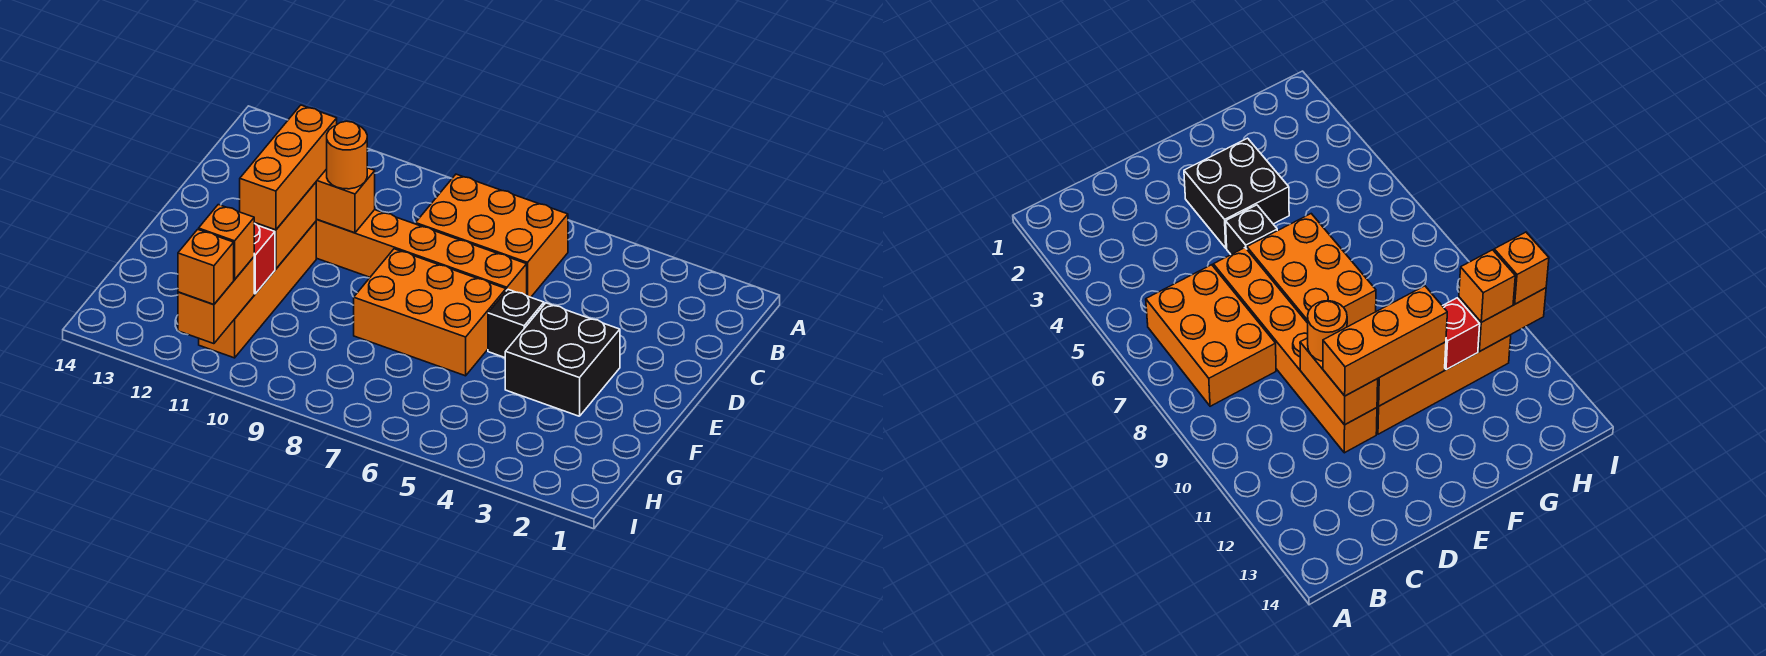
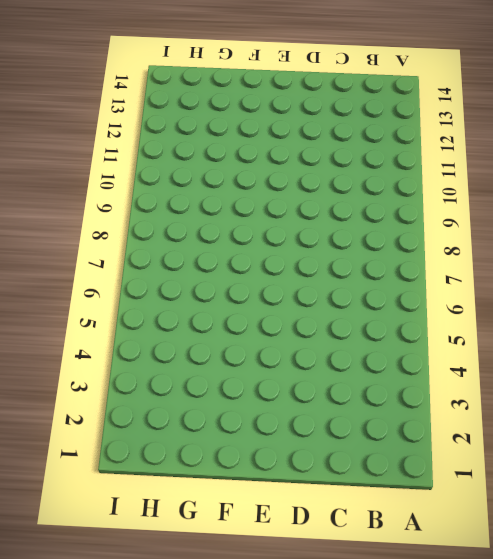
none -> orange 2x3 brick [416,174,568,297]
none -> orange 1x6 brick [316,210,527,296]
none -> black 2x2 brick [505,303,620,416]

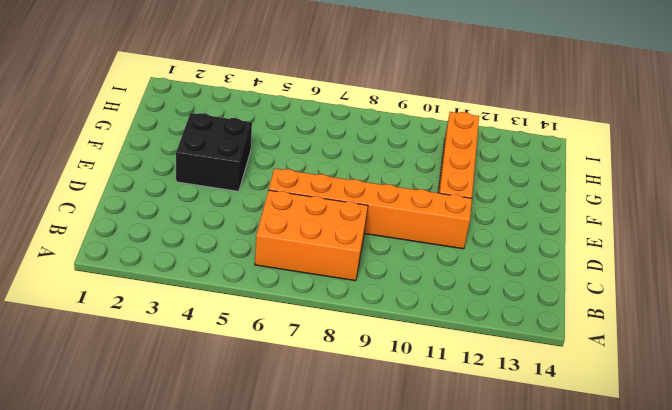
none -> black 1x1 brick [488,290,544,358]
none -> orange 2x3 brick [354,249,506,376]
none -> orange 1x2 brick [316,168,375,233]

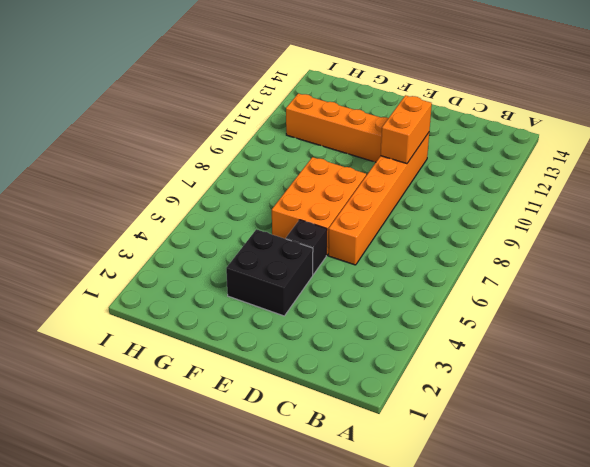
none -> orange 2x3 brick [416,174,568,297]
none -> orange 1x2 brick [254,182,317,269]
none -> red 1x1 brick [254,223,275,294]

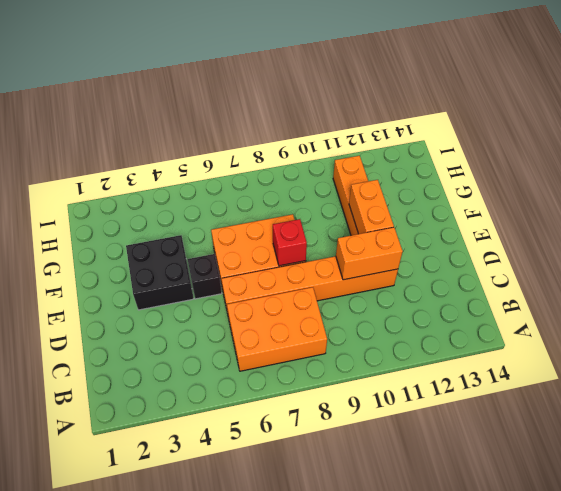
red 1x1 brick [273,219,307,266] -> red 1x1 brick moved to [254,223,275,294]
none -> orange 1x2 brick [178,257,254,344]
none -> orange 1x1 round brick [327,121,367,189]
none -> orange 1x3 brick [240,105,337,230]

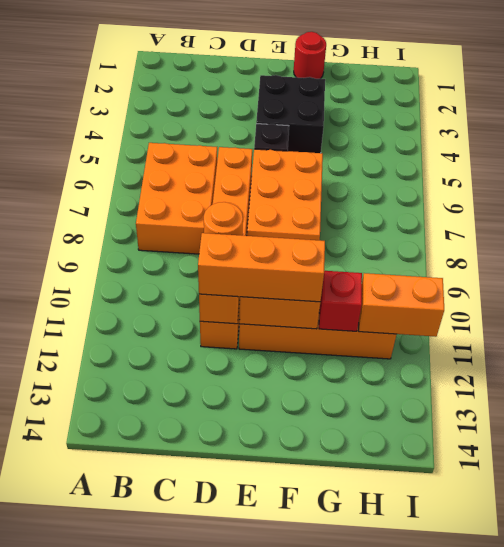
red 1x1 round brick [294,32,326,79] -> none
none -> orange 1x1 brick [199,205,254,280]
none -> orange 1x1 brick [178,229,234,305]

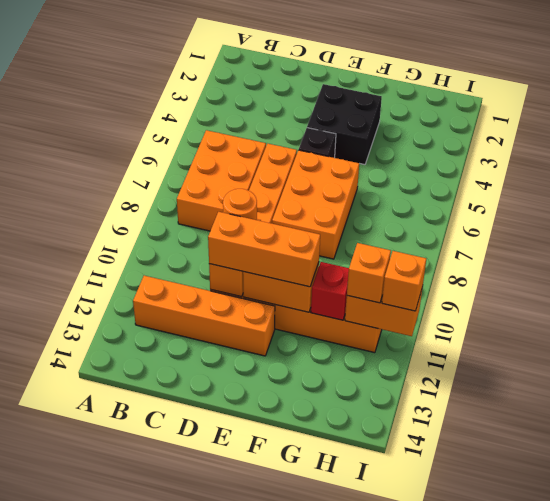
orange 1x4 brick [133,276,275,356] -> none

